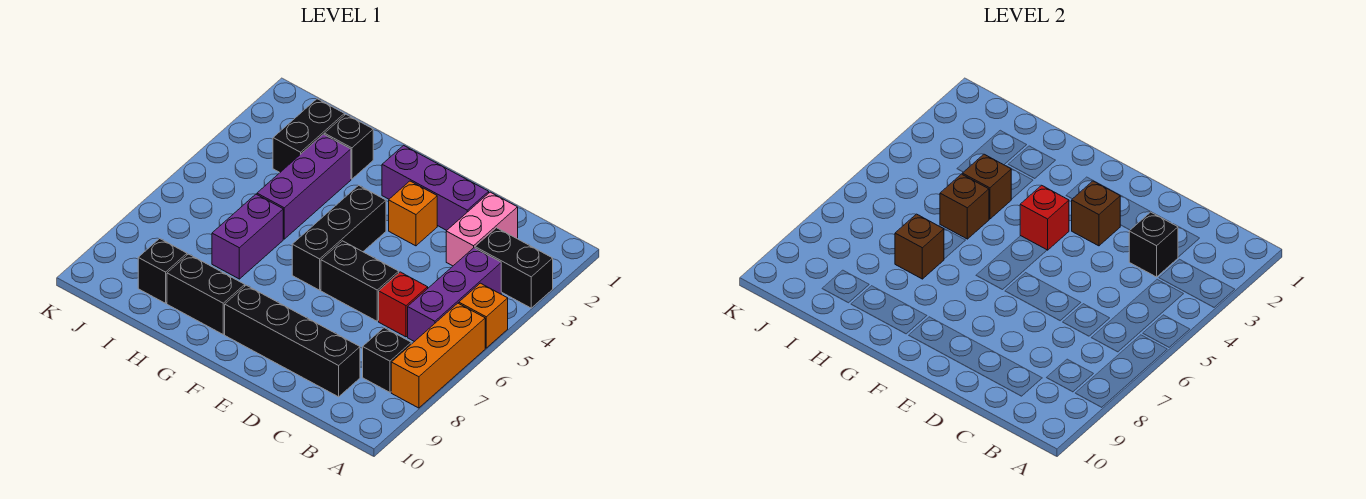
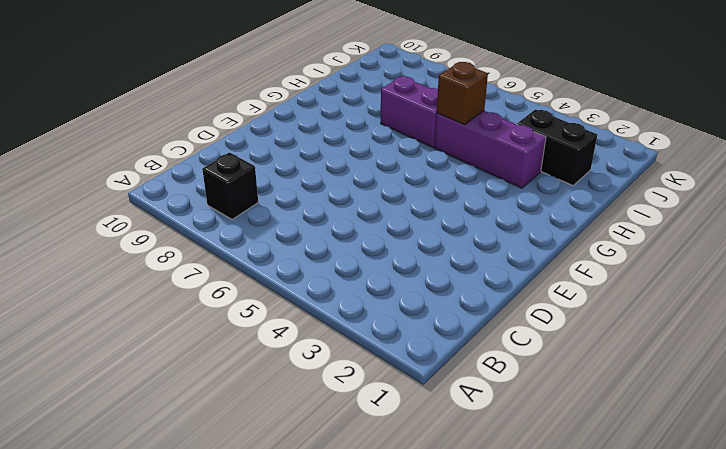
none -> black 1x2 brick [475,228,553,308]
none -> orange 1x1 brick [459,283,508,348]
none -> orange 1x3 brick [391,303,485,408]

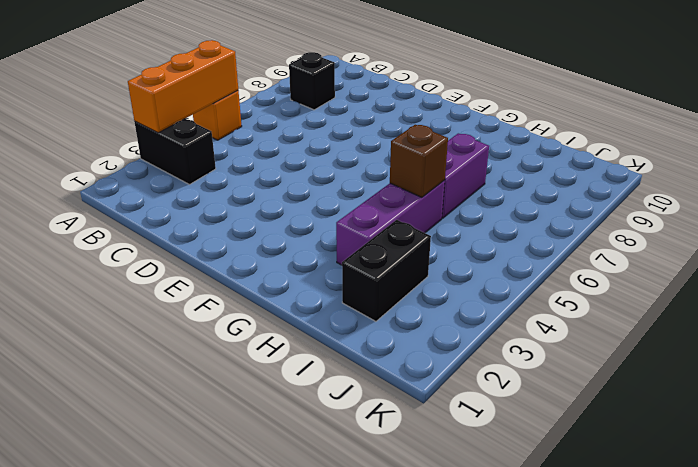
orange 1x3 brick [128,40,238,133] -> orange 1x3 brick moved to [391,303,485,408]
none -> purple 1x3 brick [408,248,501,342]
none -> pink 1x2 brick [446,192,518,266]
none -> red 1x1 brick [379,272,428,337]

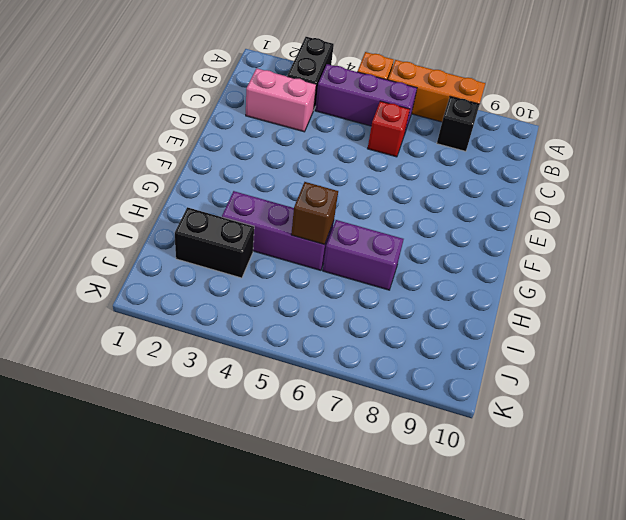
none -> black 1x4 brick [225,285,360,397]
none -> purple 1x3 brick [382,145,489,230]
none -> black 1x2 brick [321,241,399,321]

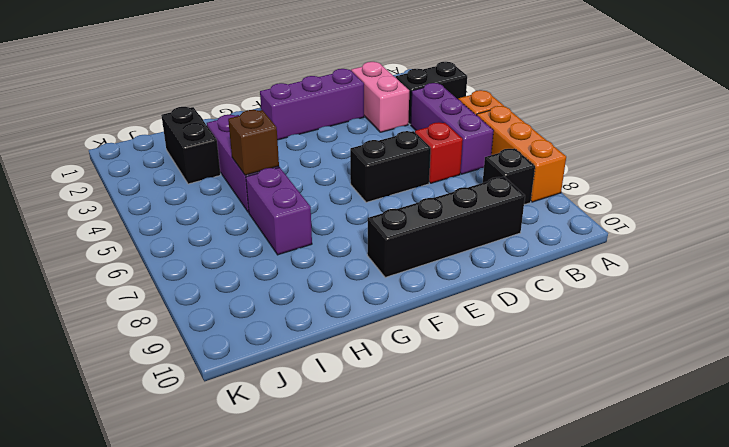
none -> orange 1x1 brick [389,181,437,246]
none -> black 1x3 brick [292,185,386,290]
none -> black 1x2 brick [167,254,245,334]

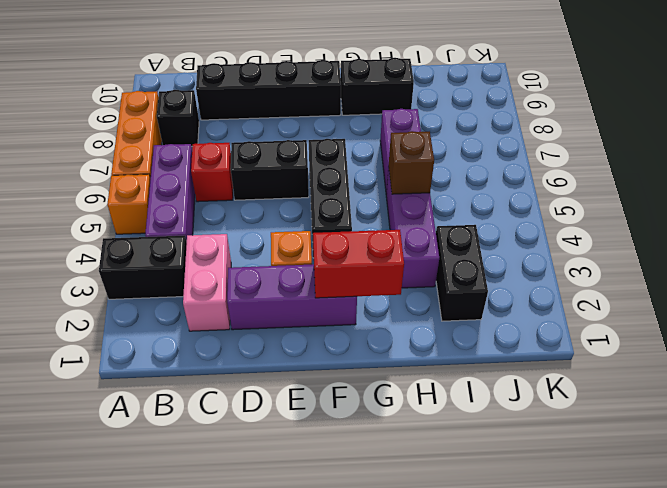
red 1x2 brick [313,230,404,298] -> none
none -> black 1x1 brick [324,114,373,179]
none -> black 1x1 brick [138,239,187,303]
none -> black 1x1 brick [1129,212,1178,277]

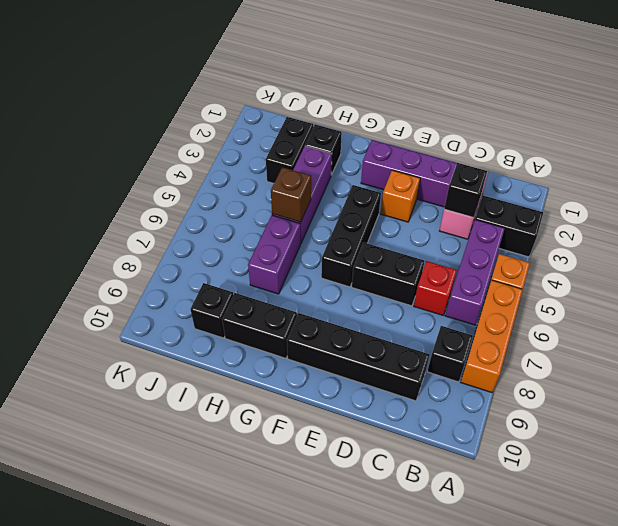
none -> brown 1x1 brick [1072,181,1120,246]
none -> red 1x1 brick [1020,185,1069,250]
none -> brown 1x1 brick [962,154,1011,219]

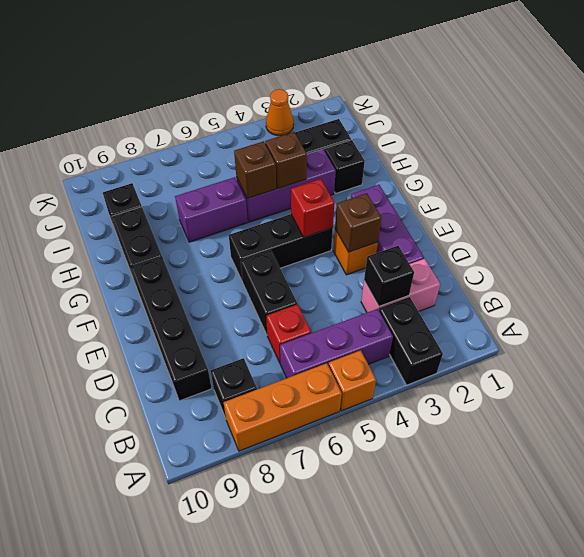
orange 1x1 cone [266,89,294,136] -> none
none -> brown 1x1 brick [895,214,944,279]

